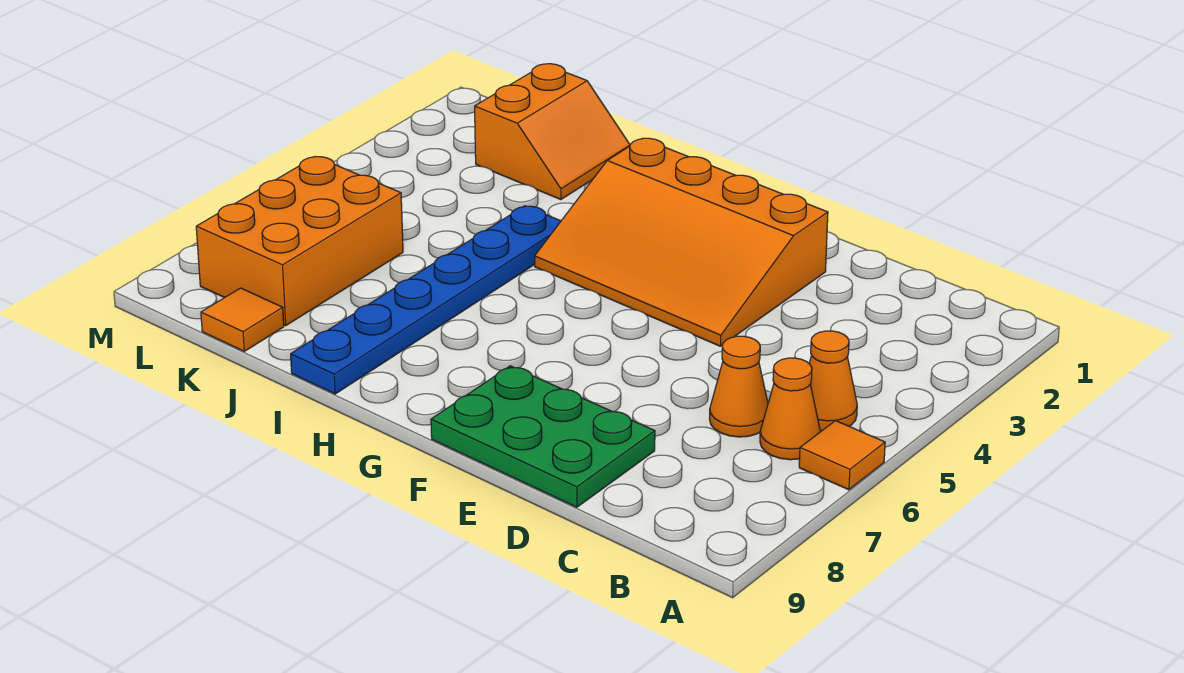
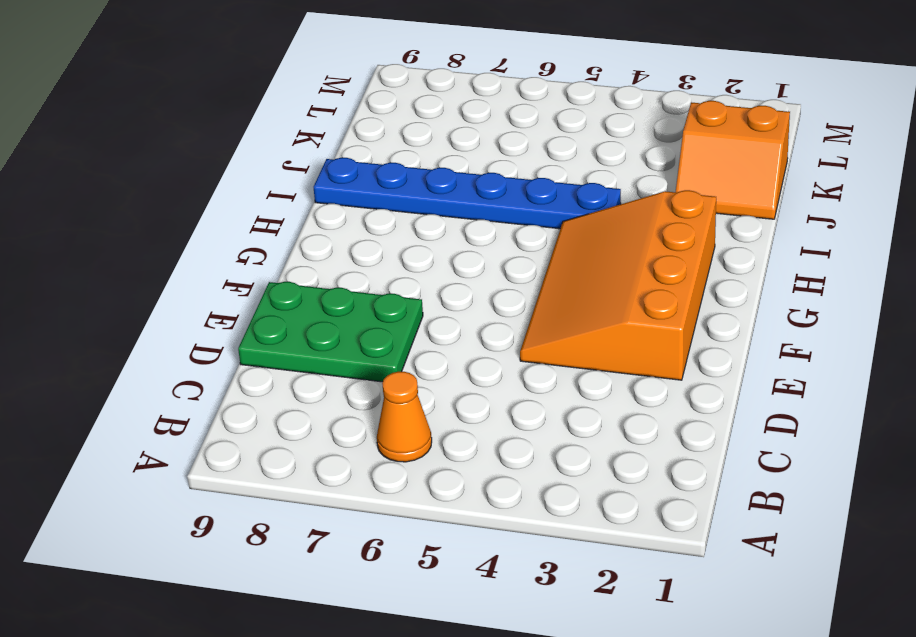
green 2x3 plate [238,282,423,382] -> green 2x3 plate turned to [431,366,655,507]
none -> orange 1x1 tile [799,421,885,490]
none -> orange 1x1 cone [809,331,857,431]

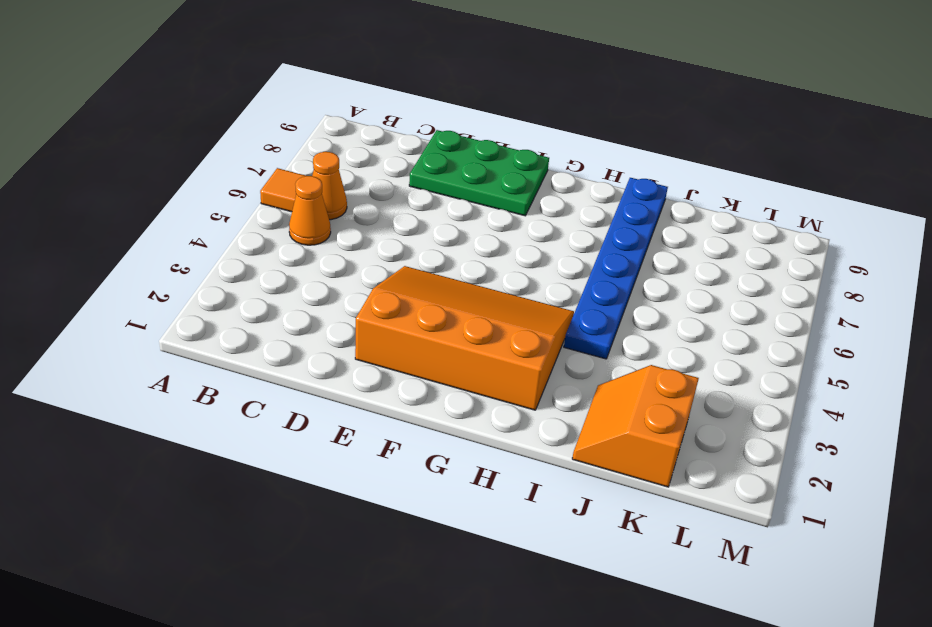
none -> orange 1x1 cone [710,336,768,437]
none -> orange 2x3 brick [196,157,403,325]

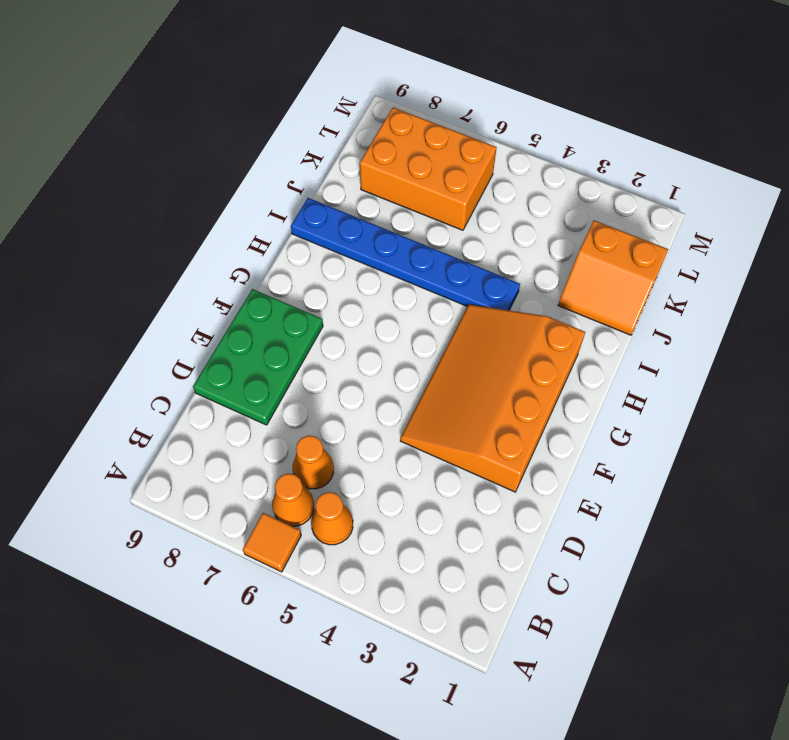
none -> orange 1x1 tile [201,288,284,351]

